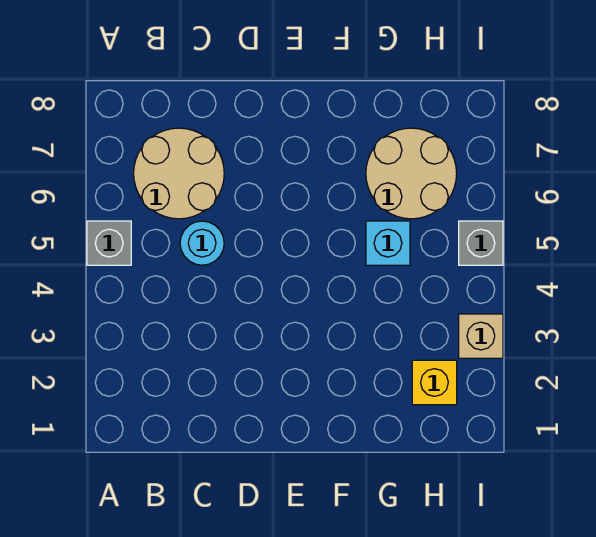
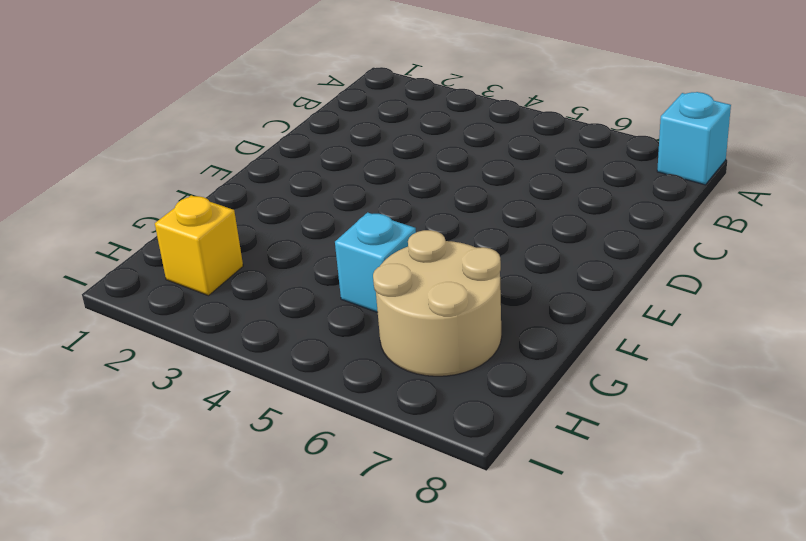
cyan 1x1 brick [657,92,731,185] -> none
none -> grey 1x1 brick [87,221,131,265]
none -> tan 2x2 round brick [134,128,224,219]

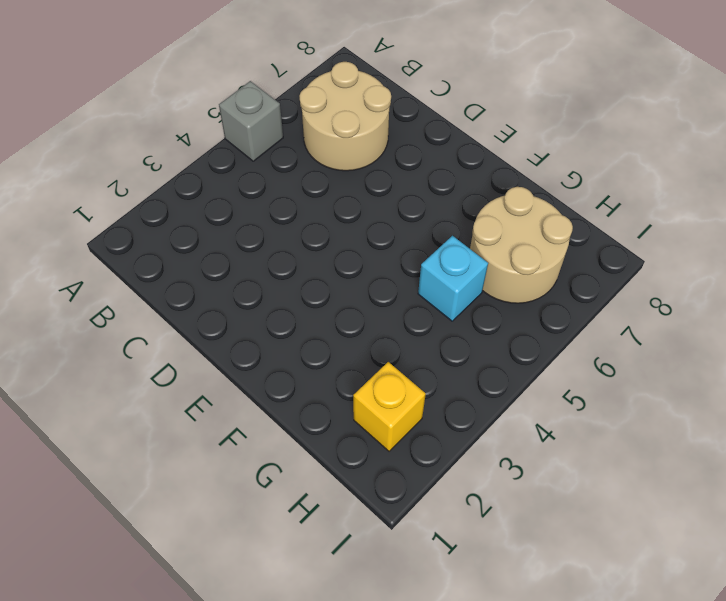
none -> cyan 1x1 round brick [180,221,224,265]
none -> tan 1x1 brick [459,314,503,358]

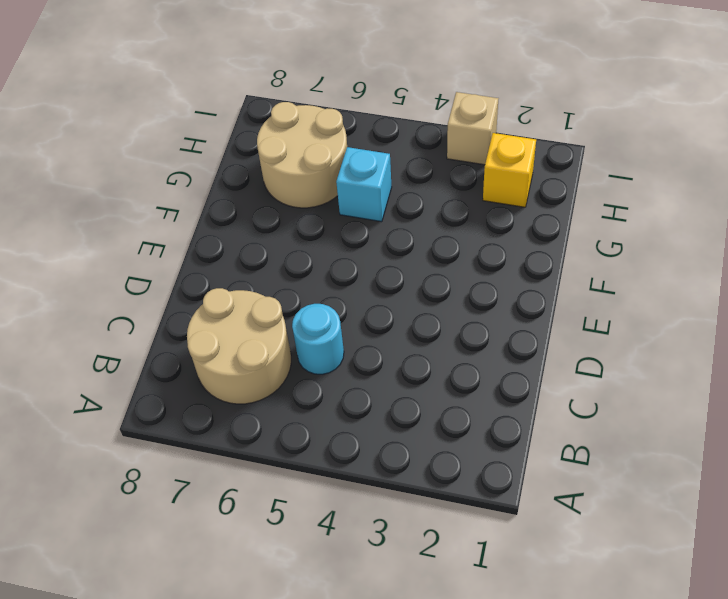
none -> grey 1x1 brick [87,221,131,265]
none -> grey 1x1 brick [459,221,503,265]

